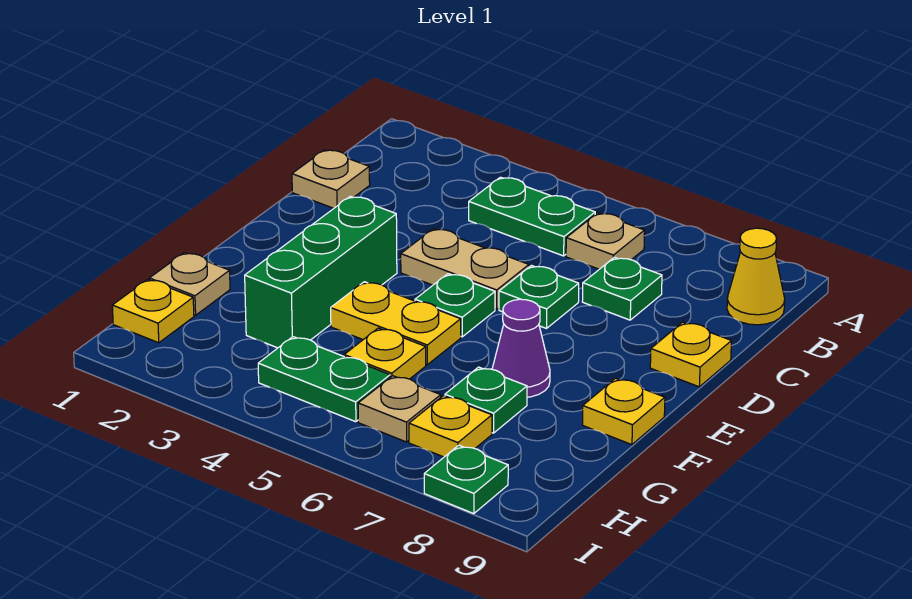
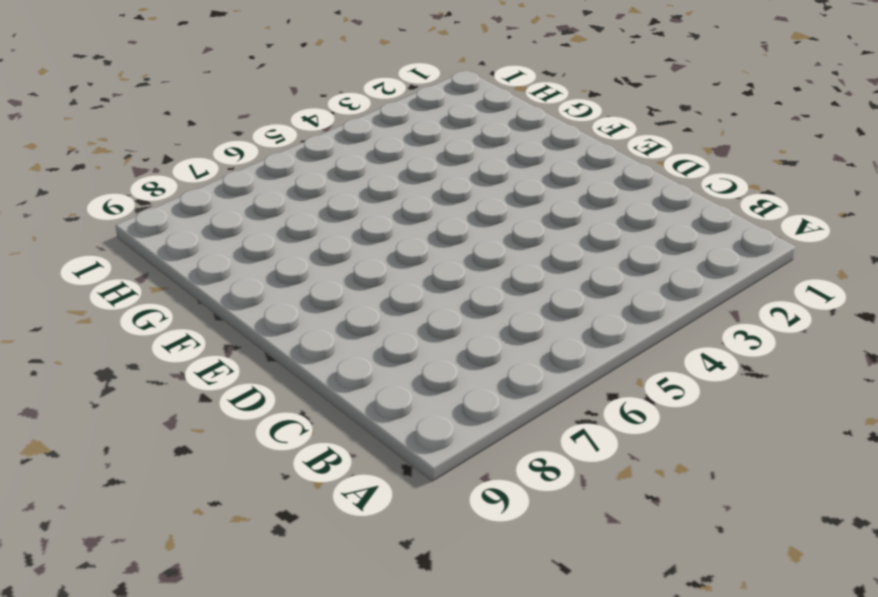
none -> green 1x2 plate [469,177,595,256]
none -> tan 1x1 plate [566,213,645,269]
none -> yellow 1x1 cone [727,228,785,325]

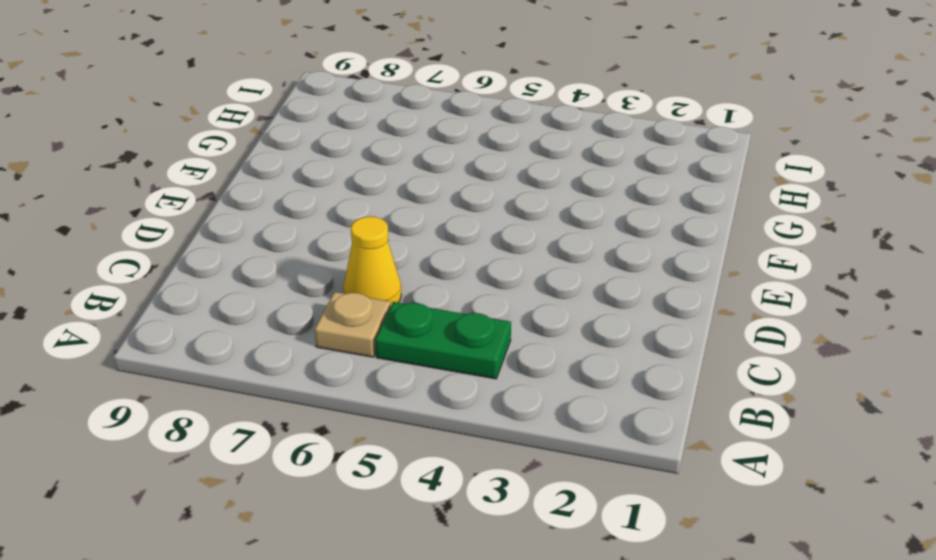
yellow 1x1 cone [343,217,401,307] -> yellow 1x1 cone moved to [727,228,785,325]
none -> tan 1x1 plate [292,150,370,208]
none -> green 1x1 plate [582,257,662,320]
none -> tan 1x2 plate [401,229,529,309]

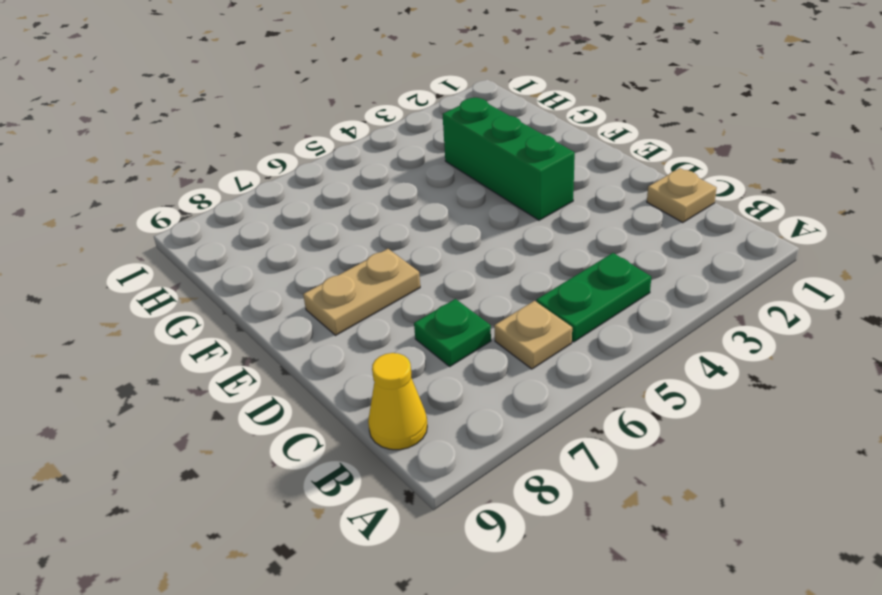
tan 1x2 plate [303,249,420,335] -> tan 1x2 plate moved to [401,229,529,309]
none -> green 1x1 plate [499,266,579,329]
none -> yellow 1x1 plate [650,322,731,387]
none -> green 1x1 plate [415,274,495,337]

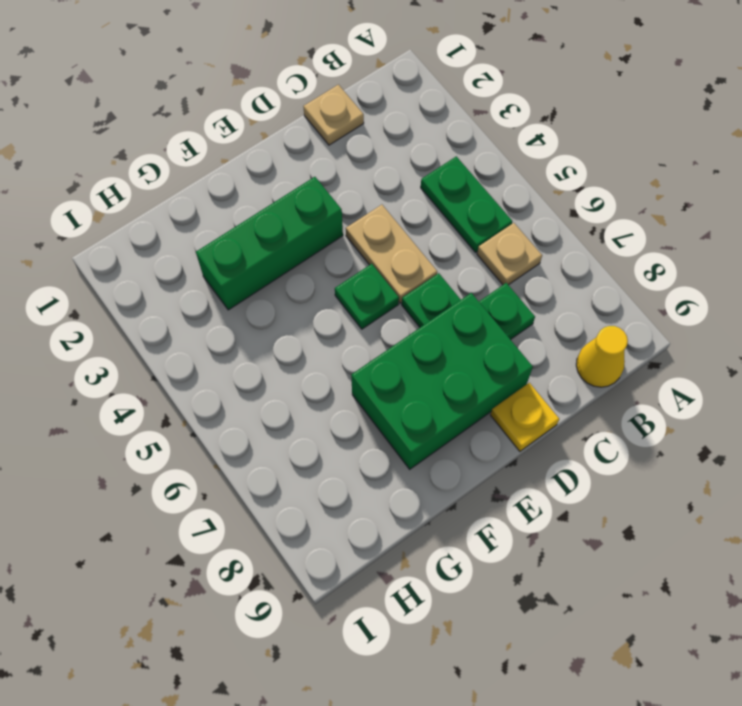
green 2x3 brick [351,293,533,469] -> purple 1x1 cone [492,299,550,397]
none -> yellow 1x2 plate [331,282,461,365]
none -> yellow 1x1 plate [582,378,665,445]
none -> tan 1x1 plate [149,253,230,315]

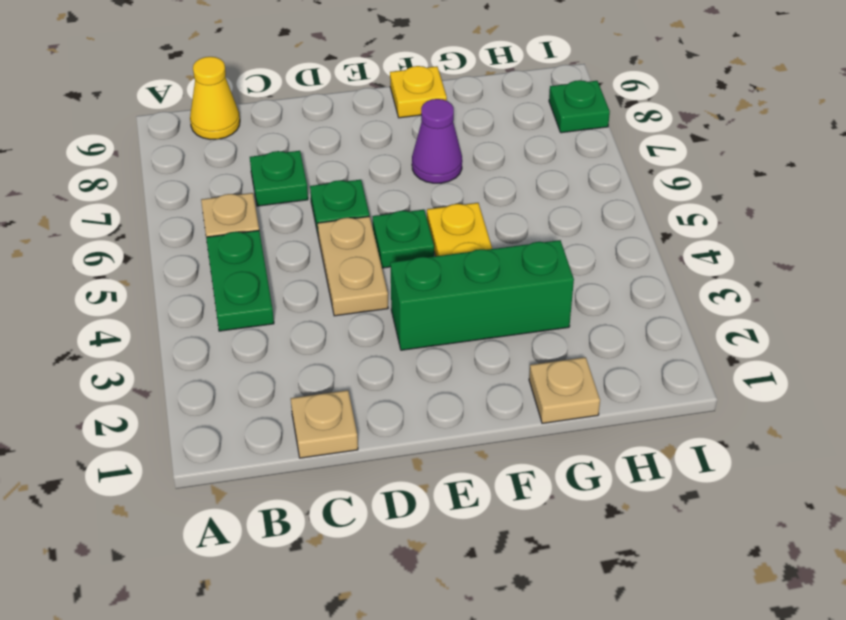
none -> yellow 1x1 plate [650,322,731,387]
none -> yellow 1x1 plate [344,328,426,379]
none -> green 1x1 plate [445,367,527,433]

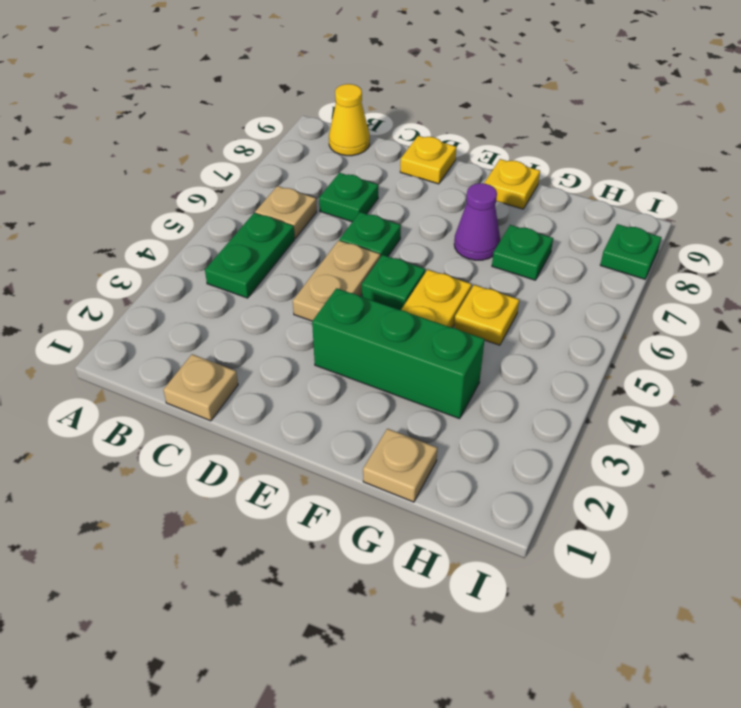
none -> yellow 1x1 plate [112,279,194,343]
none -> green 1x2 plate [258,337,390,422]
none -> tan 1x1 plate [358,376,441,442]

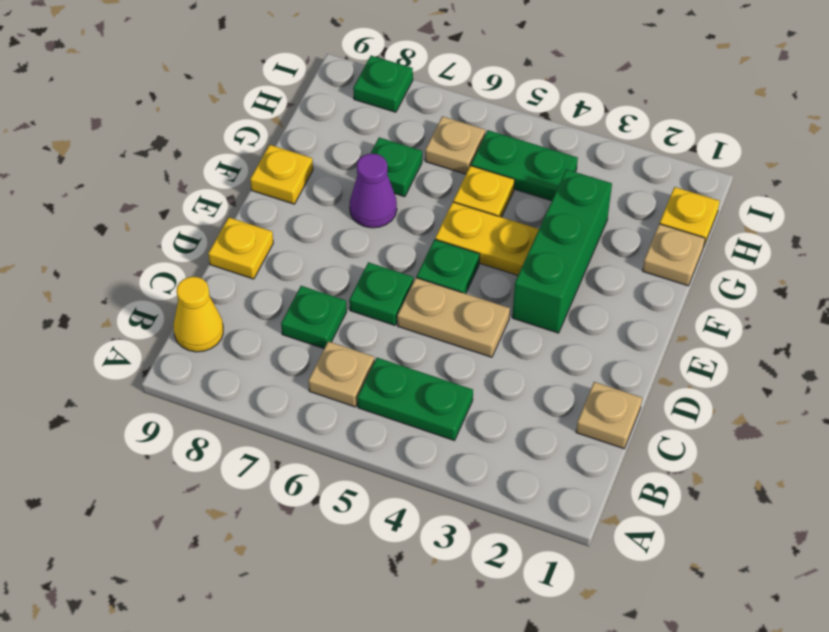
none -> yellow 1x1 plate [409,396,492,457]

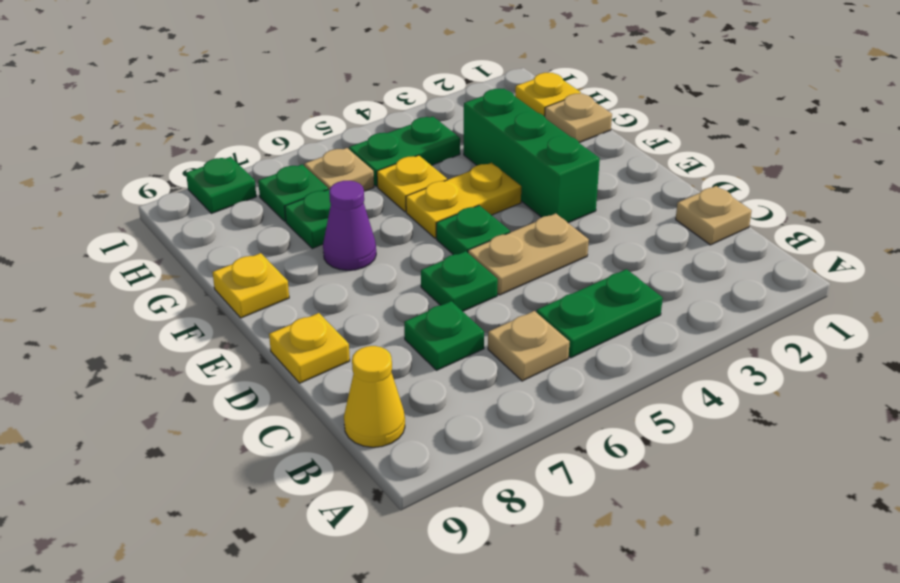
green 1x1 plate [258,164,328,222] -> yellow 1x1 plate [409,396,492,457]

